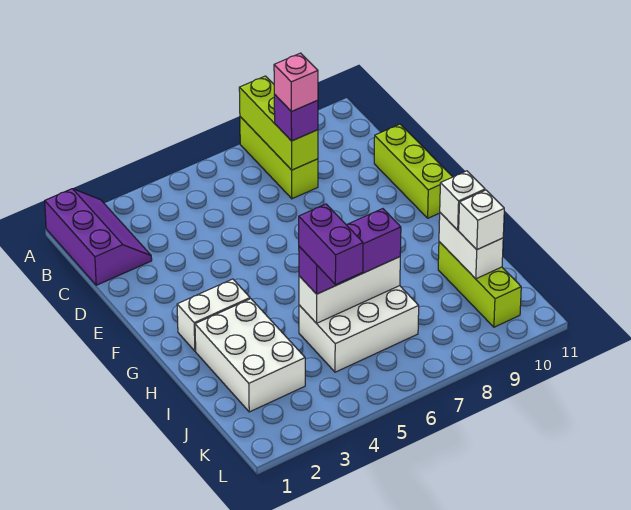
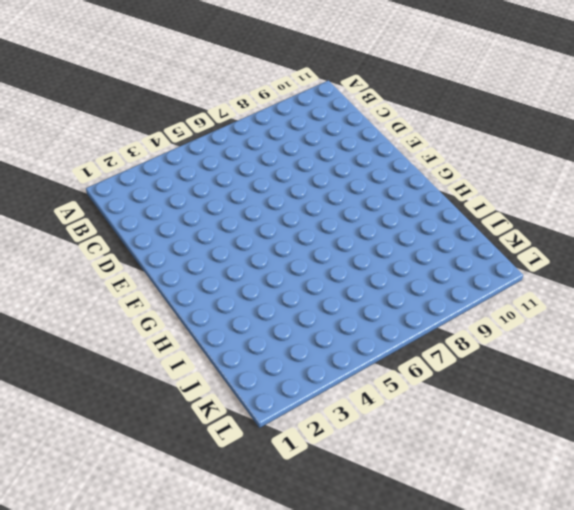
none -> purple 2x3 slope [45,189,152,285]
none -> lime 1x3 brick [240,117,318,199]
none -> lime 1x3 brick [374,124,452,218]

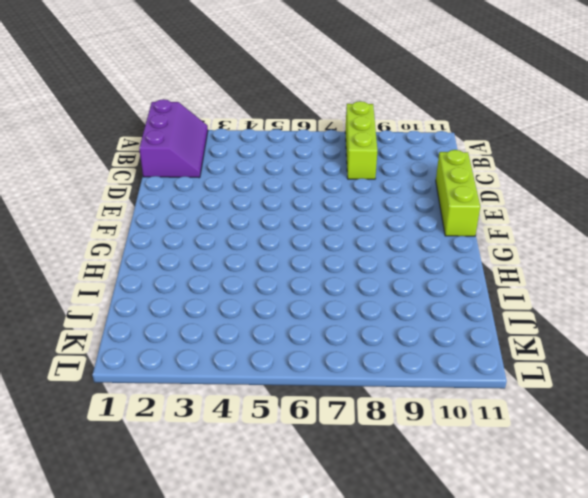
none -> white 1x2 brick [177,279,250,351]
none -> white 2x3 brick [195,299,305,412]
none -> white 2x3 brick [299,286,419,372]

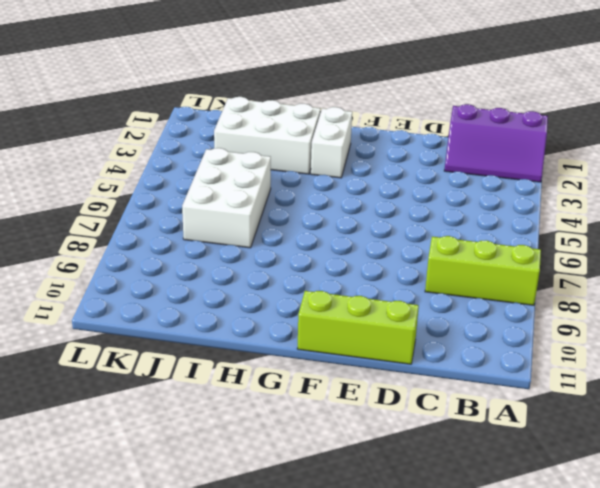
none -> lime 1x3 brick [438,242,521,327]
none -> lime 1x3 brick [239,76,318,170]
none -> white 1x3 brick [299,257,400,323]

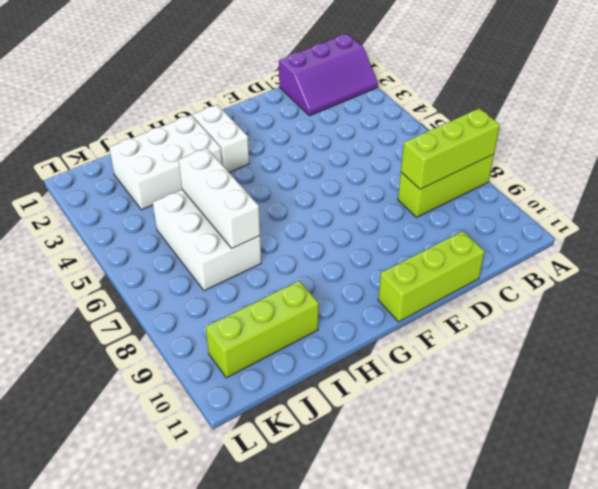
none -> white 1x2 brick [439,213,503,279]
none -> purple 1x1 brick [274,95,318,141]
none -> purple 1x3 brick [299,209,401,294]

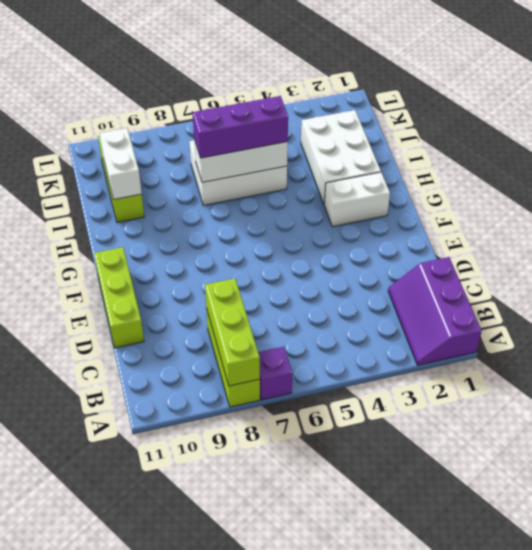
purple 1x1 brick [258,347,292,400] -> purple 1x1 brick moved to [274,95,318,141]
none -> white 1x1 brick [440,171,485,230]
none -> white 1x1 brick [459,190,504,250]
none -> pink 1x1 brick [274,53,318,112]

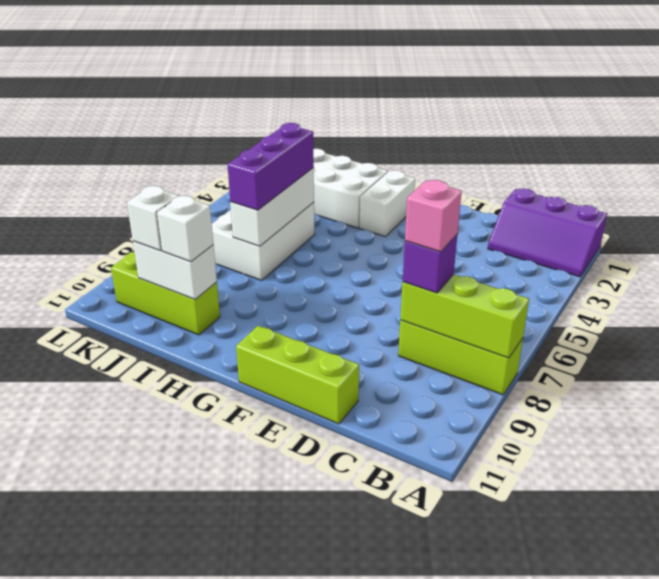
none -> purple 1x2 brick [299,204,363,285]

